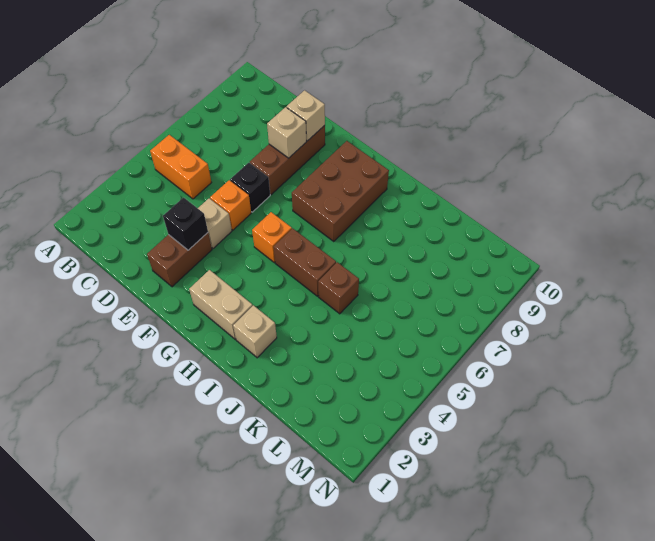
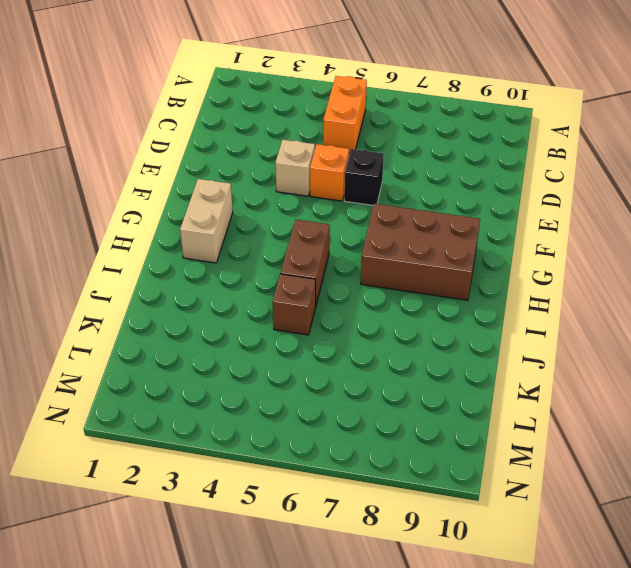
none -> brown 1x2 brick [147,233,212,287]
none -> brown 1x3 brick [250,125,325,194]
none -> orange 1x1 brick [252,212,292,262]

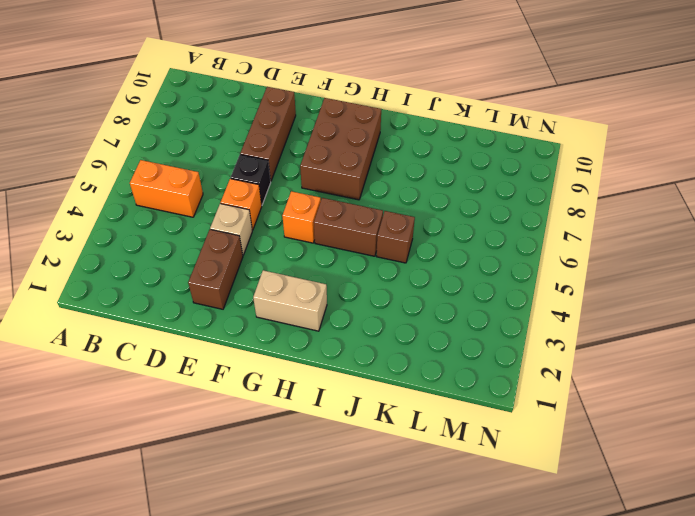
none -> tan 1x1 brick [233,305,277,358]
none -> black 1x1 brick [163,198,208,250]
none -> tan 1x1 brick [267,107,306,158]

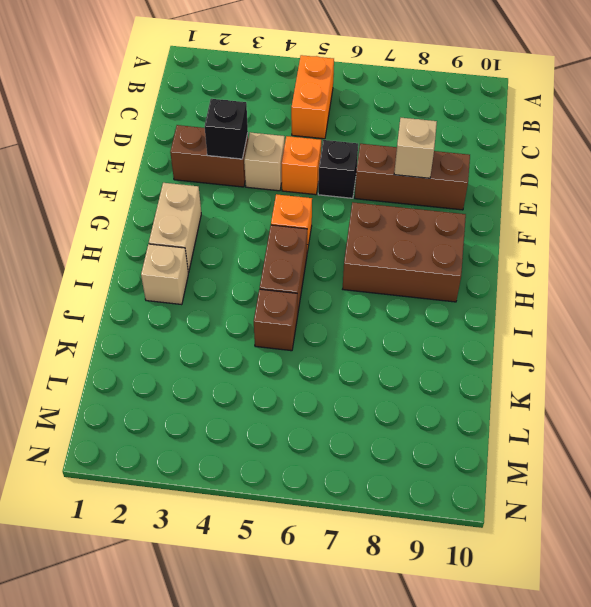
none -> tan 1x1 brick [287,90,325,141]

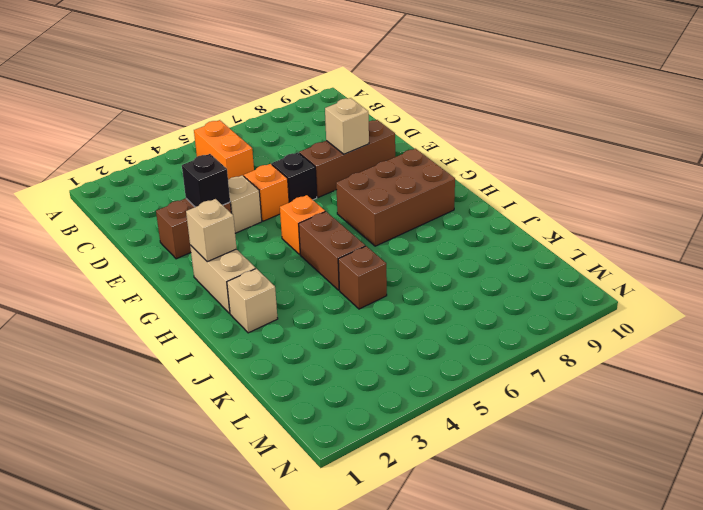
tan 1x1 brick [186,199,237,262] -> tan 1x1 brick moved to [287,90,325,141]

